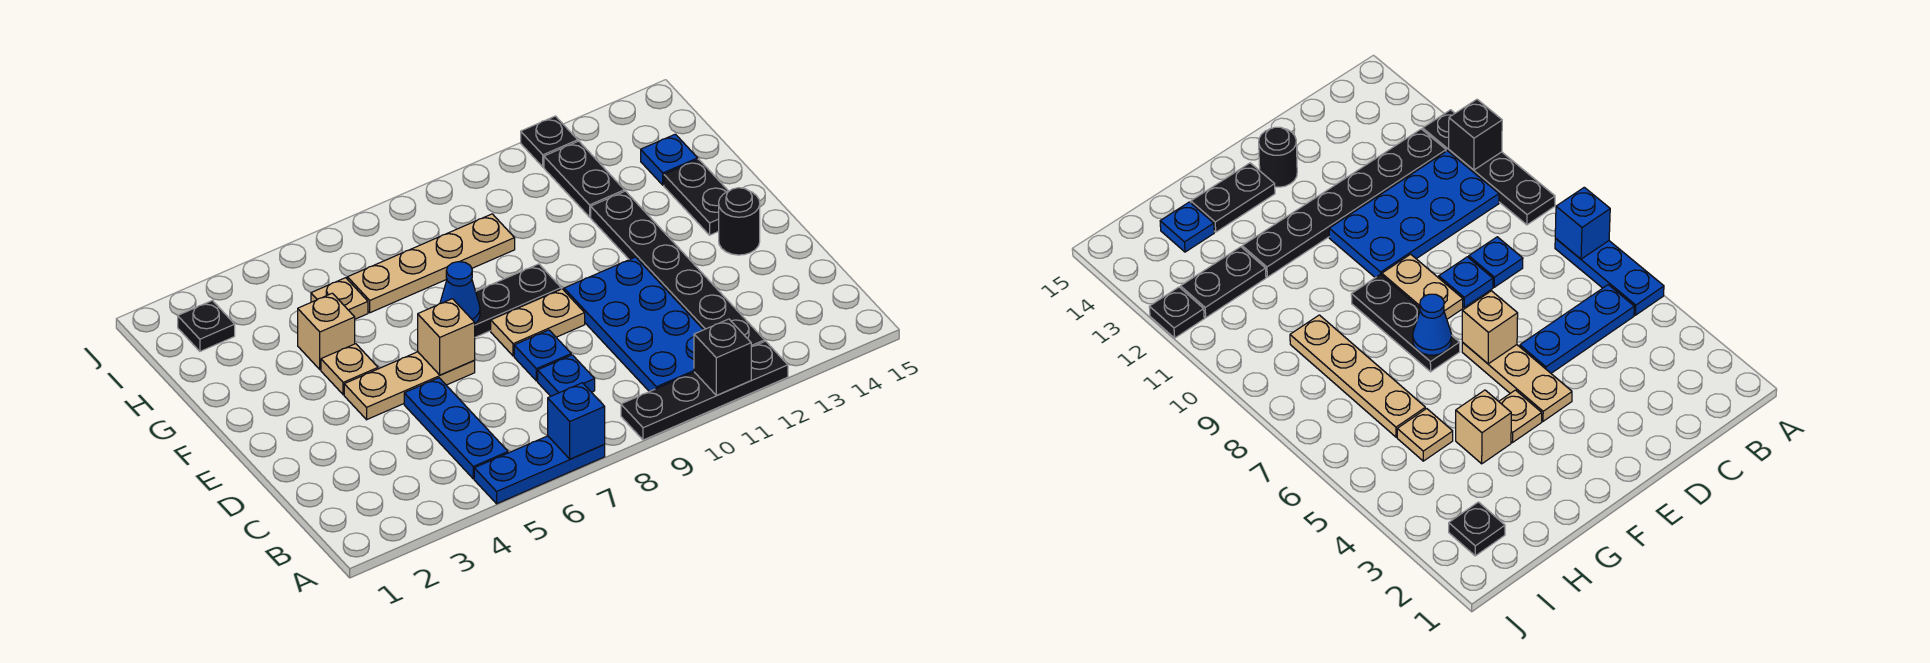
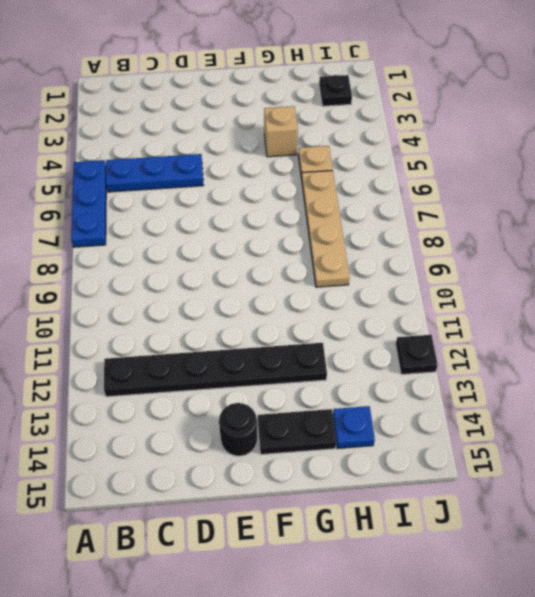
none -> black 1x4 plate [621,341,788,440]
none -> blue 2x4 plate [564,257,703,392]
none -> blue 1x1 plate [538,355,595,396]

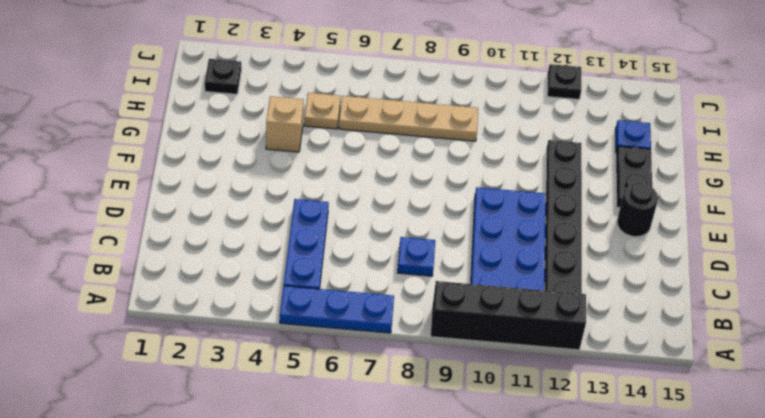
black 1x4 brick [431,281,586,350] -> black 1x4 plate [621,341,788,440]
none -> blue 1x1 plate [514,330,571,381]
none -> tan 1x3 plate [344,352,475,420]
none -> tan 1x2 plate [491,289,585,356]

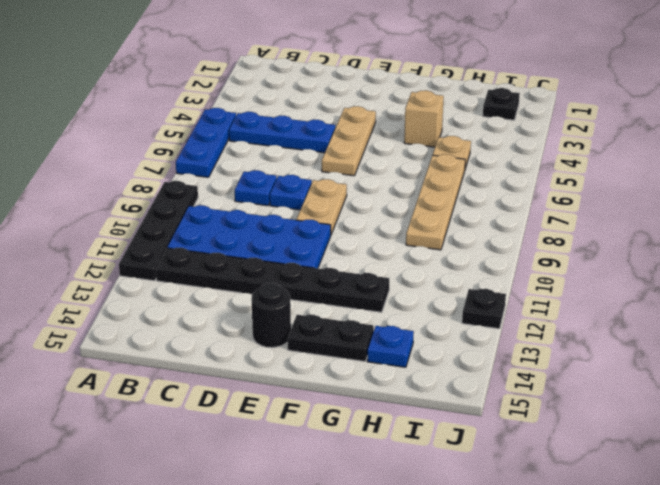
none -> tan 1x1 plate [321,344,378,395]
none -> black 1x3 plate [475,264,561,337]
none -> black 1x2 plate [544,141,624,217]

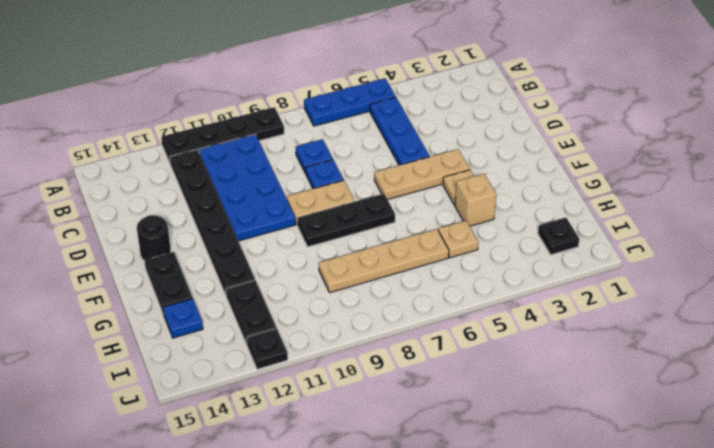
none -> blue 1x1 brick [548,383,605,459]
none -> black 1x1 brick [694,319,751,395]
none -> tan 1x1 brick [418,299,475,375]

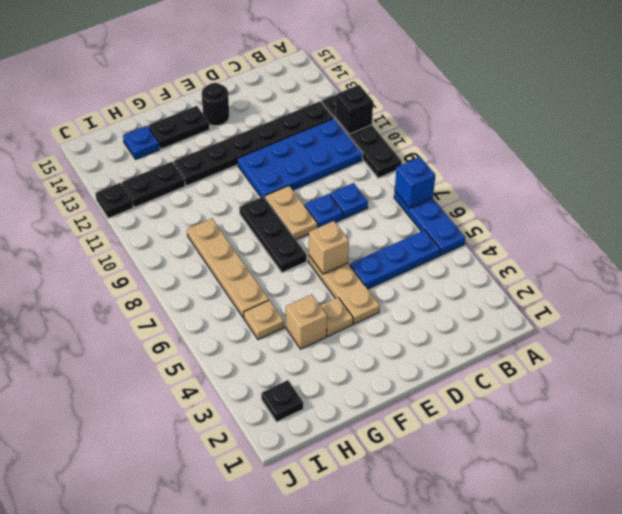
none -> blue 1x1 cone [440,262,480,324]

